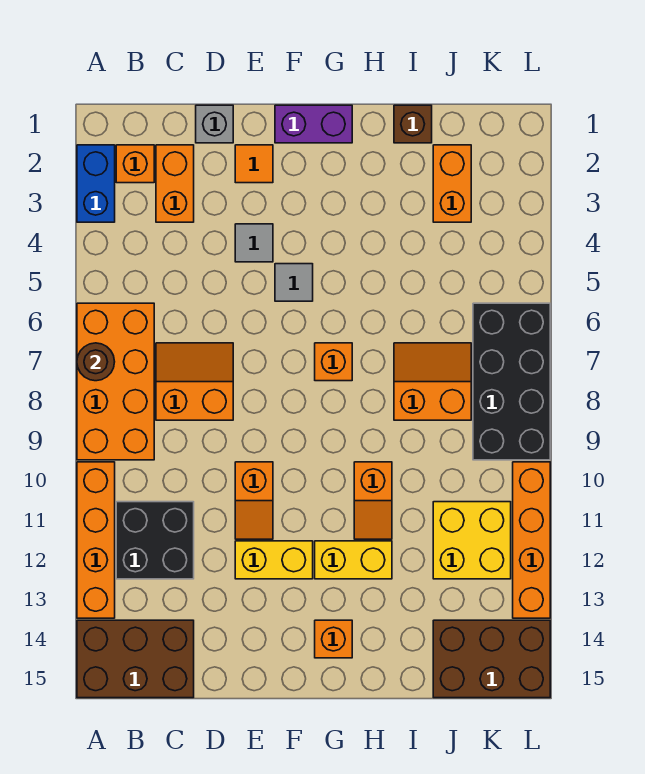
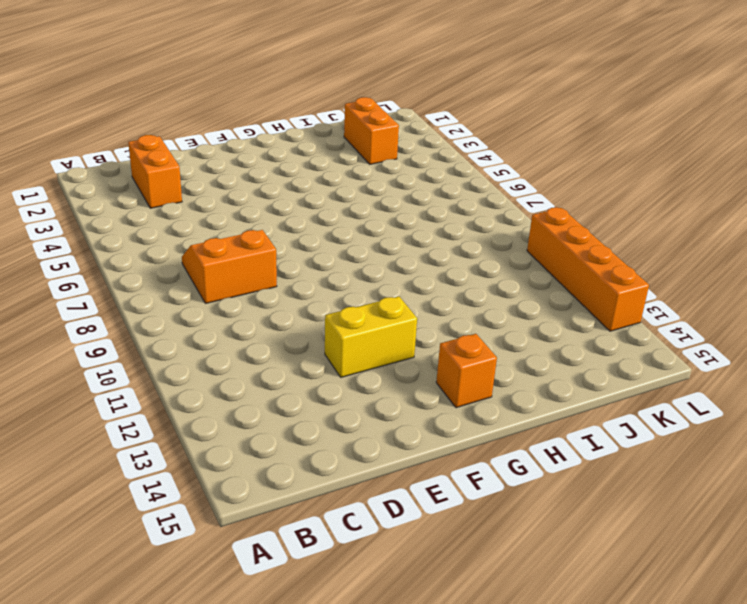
none -> blue 1x2 brick [77,145,115,222]
none -> orange 2x4 brick [77,303,154,460]
none -> orange 1x4 brick [77,462,115,618]

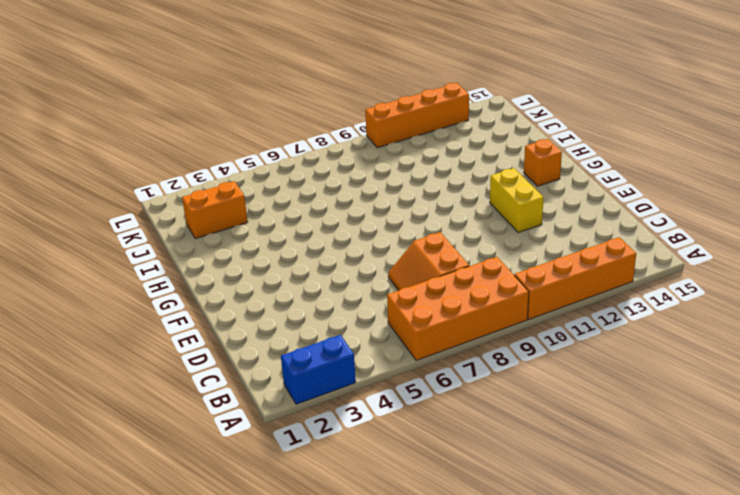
none -> brown 2x3 brick [77,620,194,698]
none -> orange 1x1 brick [116,145,154,183]
none -> black 2x2 brick [116,502,194,579]

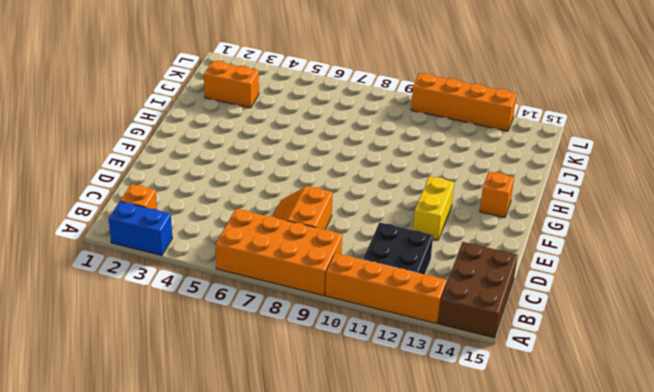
none -> orange 1x2 brick [156,145,194,222]
none -> grey 1x1 brick [196,105,233,143]
none -> orange 1x1 tile [235,145,273,183]

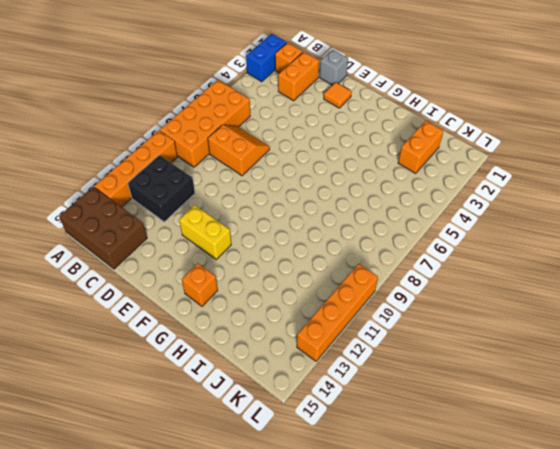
none -> grey 1x1 tile [235,224,273,262]
none -> orange 1x2 slope [235,462,273,539]
none -> purple 1x2 brick [275,105,352,143]

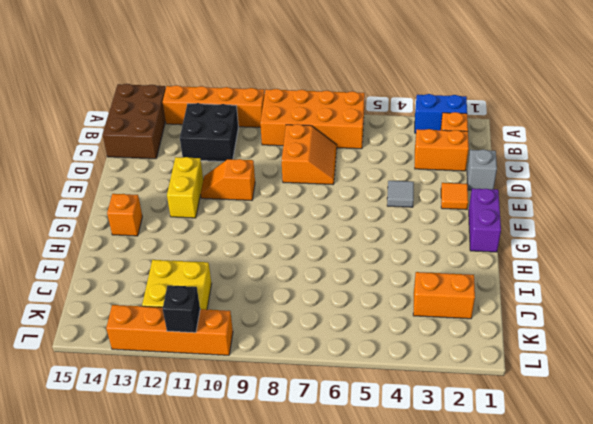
black 1x1 brick [163,285,200,333] -> none
none -> grey 1x1 tile [275,264,313,301]
none -> orange 1x1 brick [315,343,352,381]
none -> yellow 1x2 brick [315,541,392,579]

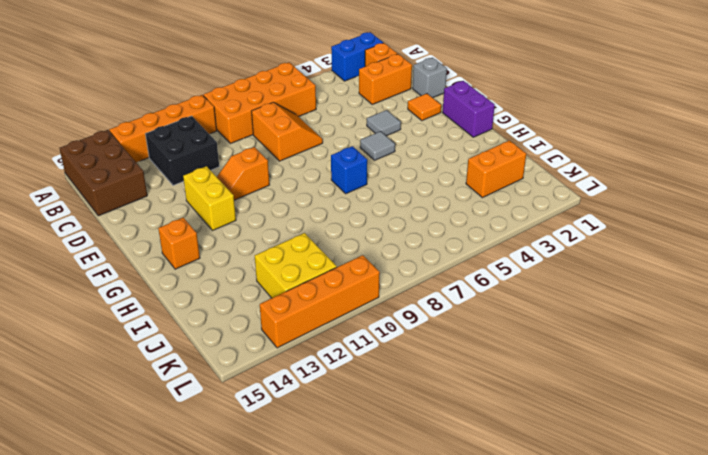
blue 1x1 brick [331,146,367,194] -> orange 1x1 brick [315,343,352,381]
none -> yellow 1x2 brick [315,541,392,579]
none -> orange 1x2 slope [354,462,392,539]
none -> brown 1x1 brick [394,105,432,143]

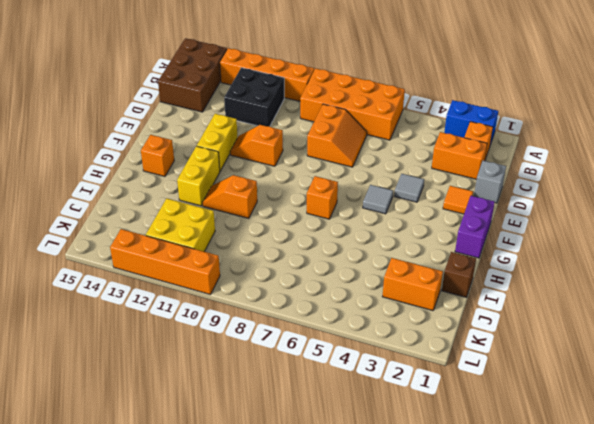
none -> orange 2x2 slope [394,343,471,420]
none -> brown 2x3 brick [433,620,550,698]
none -> black 2x4 brick [473,303,550,460]

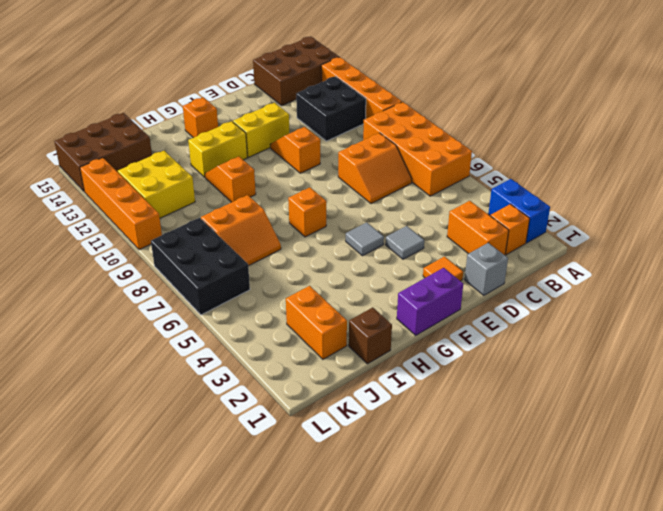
black 2x3 brick [151,218,250,315] -> black 2x4 brick [473,303,550,460]
none -> brown 1x1 round brick [77,343,115,381]

